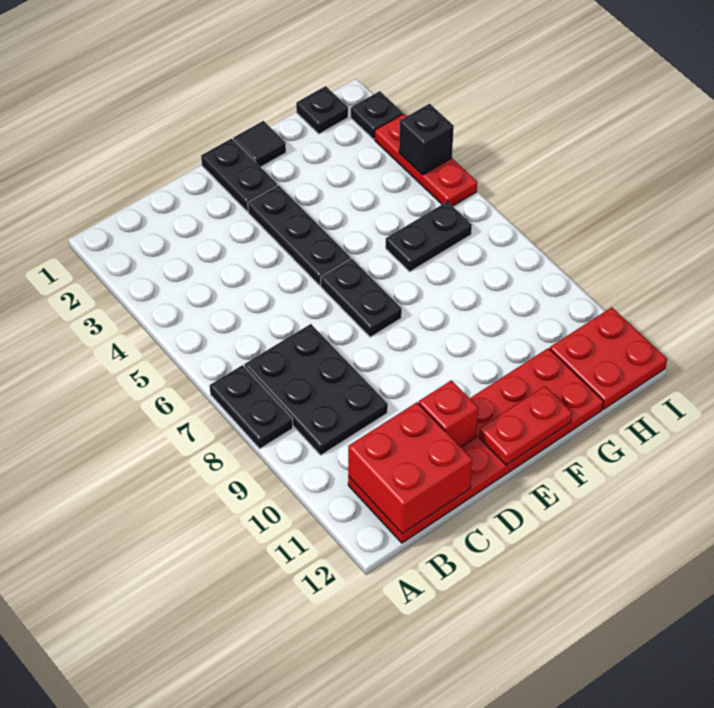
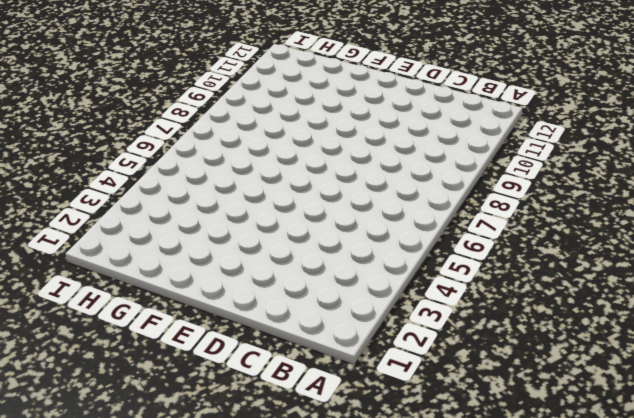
none -> black 1x2 plate [210,365,293,449]
none -> black 2x3 plate [244,324,388,455]
none -> red 2x6 plate [348,348,603,543]

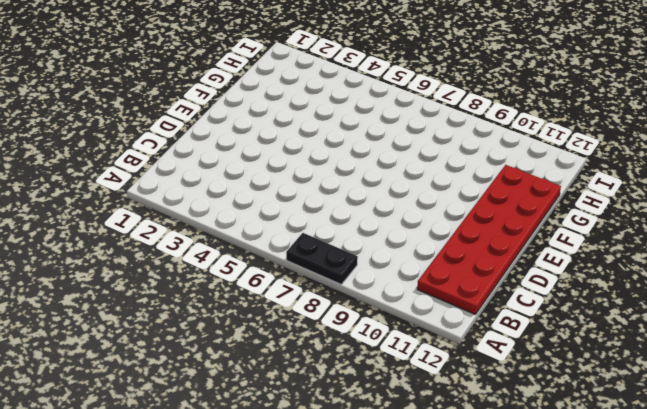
none -> black 2x3 plate [244,324,388,455]
none -> black 1x2 plate [201,138,277,212]
none -> black 1x3 plate [248,185,351,285]

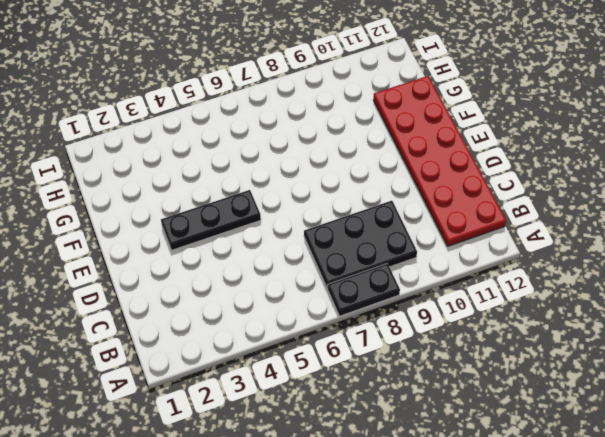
none -> black 1x2 plate [201,138,277,212]
none -> black 1x2 plate [321,259,402,337]
none -> black 1x1 tile [233,121,286,167]

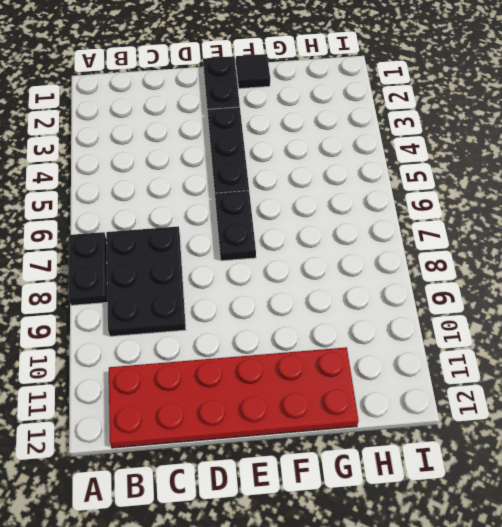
none -> black 1x2 plate [386,201,472,272]
none -> black 1x1 plate [296,86,348,134]
none -> red 2x2 plate [550,307,667,409]

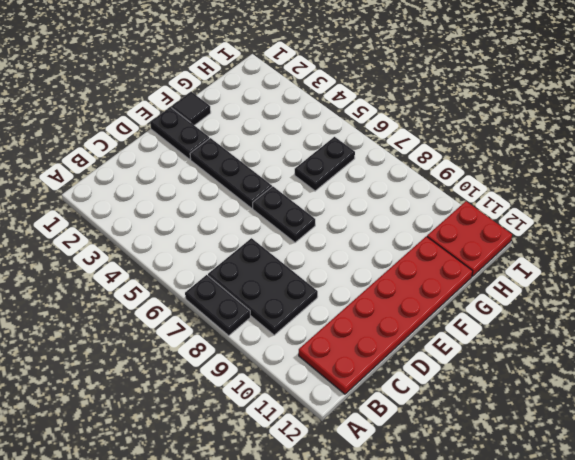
none -> black 1x1 plate [296,86,348,134]
none -> black 1x1 plate [351,91,403,139]
none -> red 1x3 plate [375,114,477,206]

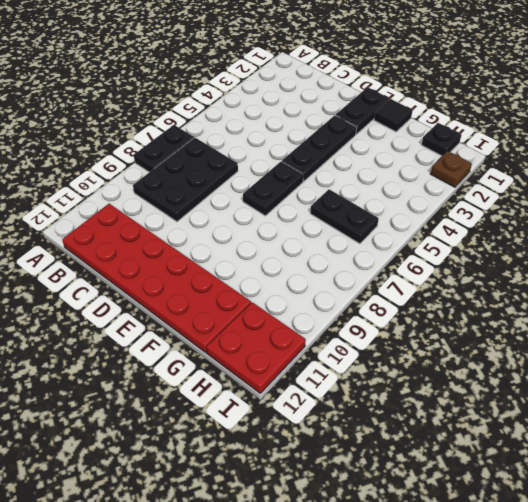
brown 1x1 plate [431,151,472,187] -> black 1x1 plate [351,91,403,139]
none -> red 1x3 plate [375,114,477,206]
none -> red 2x2 brick [348,402,472,534]
none -> red 1x1 brick [419,380,478,447]

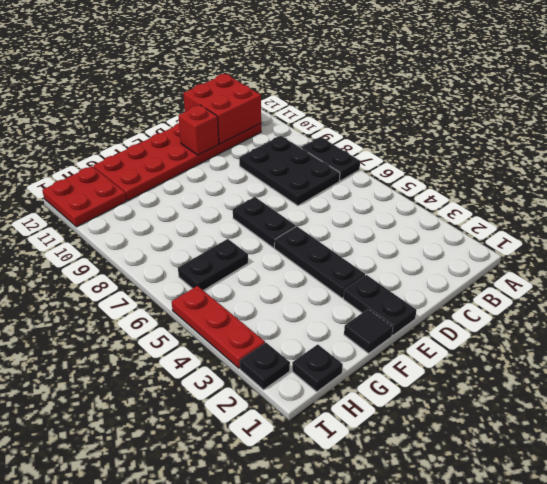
none -> red 1x2 plate [479,386,572,465]
none -> black 1x1 brick [399,104,454,175]

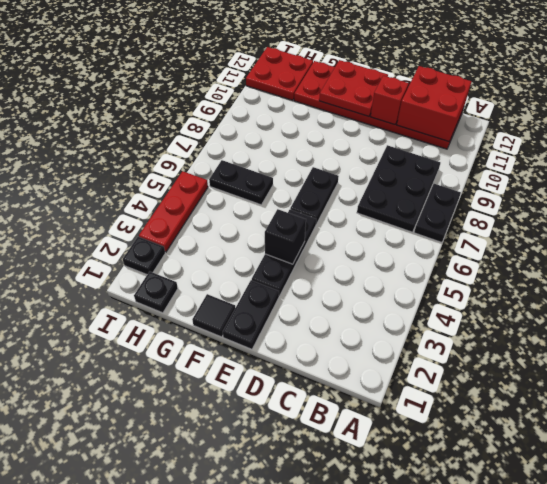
black 1x1 brick [265,209,306,264] -> black 1x1 brick moved to [399,104,454,175]
red 2x2 plate [319,60,388,116] -> red 1x2 plate [479,386,572,465]

